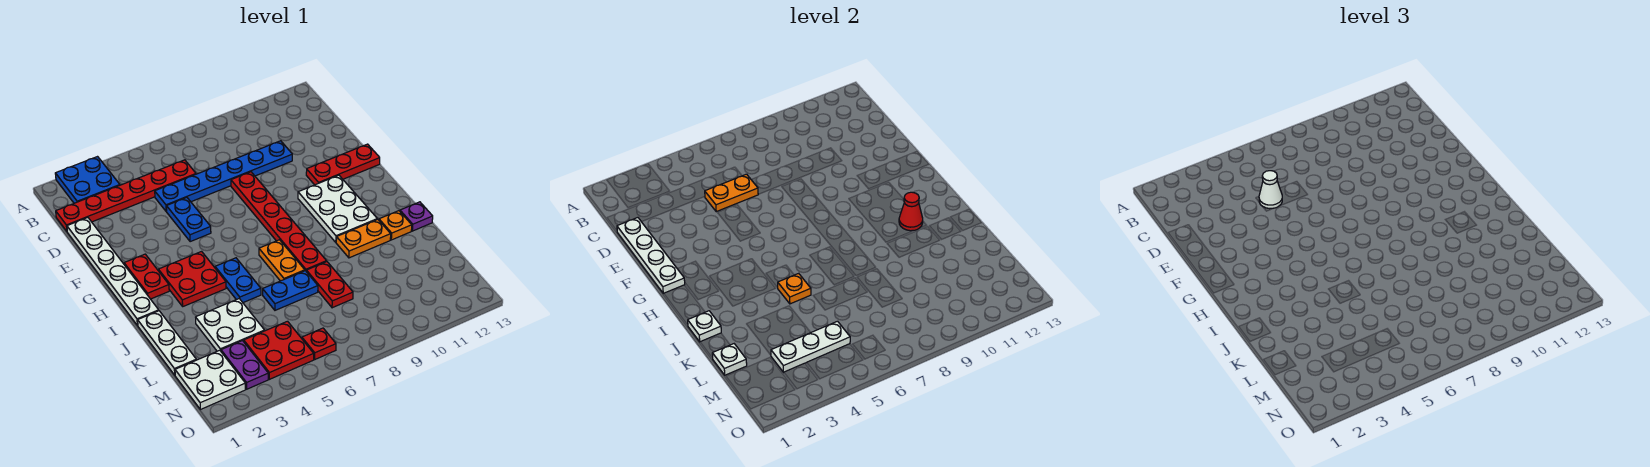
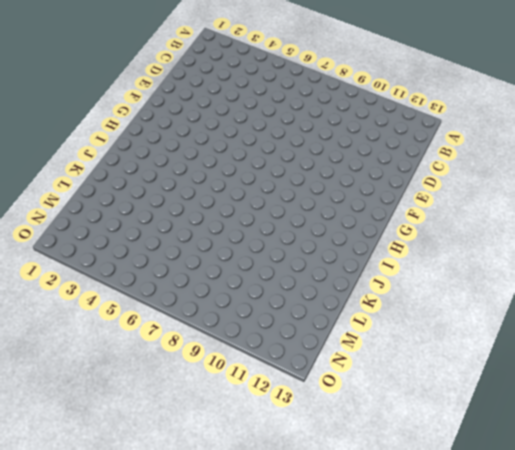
none -> blue 2x2 plate [55,157,120,203]
none -> red 1x6 plate [56,160,196,231]
none -> white 1x6 plate [67,218,159,326]
none -> blue 1x6 plate [155,141,292,211]

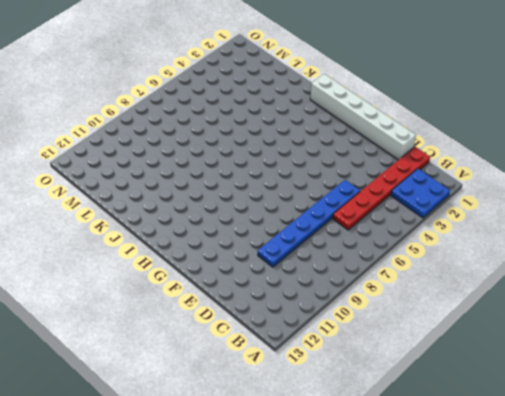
white 1x6 brick [310,74,416,160] -> white 1x6 plate [67,218,159,326]
none -> blue 1x2 plate [166,198,211,242]
none -> red 1x6 plate [231,172,326,271]
none -> red 1x3 plate [306,144,380,185]
none -> red 1x2 plate [124,254,169,299]

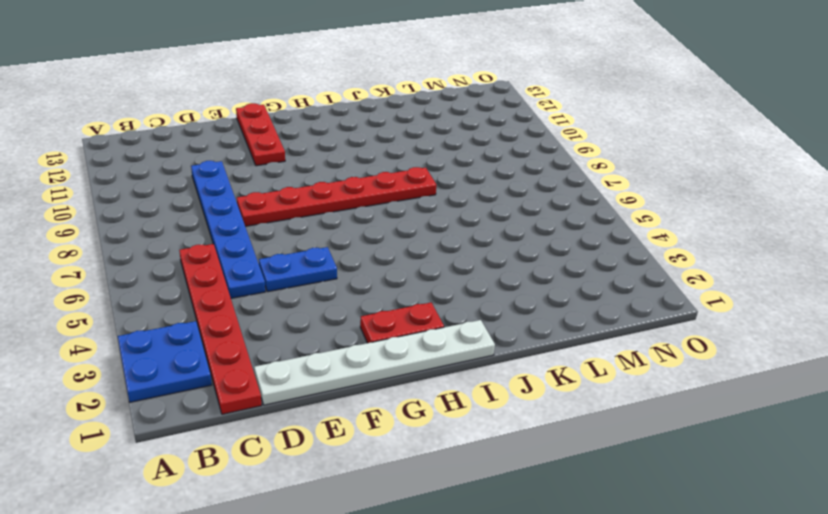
none -> white 2x3 plate [298,175,377,242]
none -> red 2x2 plate [158,252,226,306]
none -> blue 1x2 plate [215,258,261,303]
none -> orange 1x2 plate [259,240,305,281]

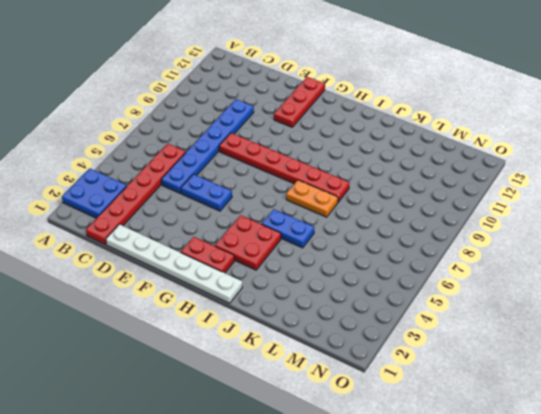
none -> white 2x3 plate [298,175,377,242]
none -> white 1x3 plate [138,311,196,375]
none -> orange 1x2 plate [336,219,391,258]
none -> orange 1x1 plate [379,211,412,240]

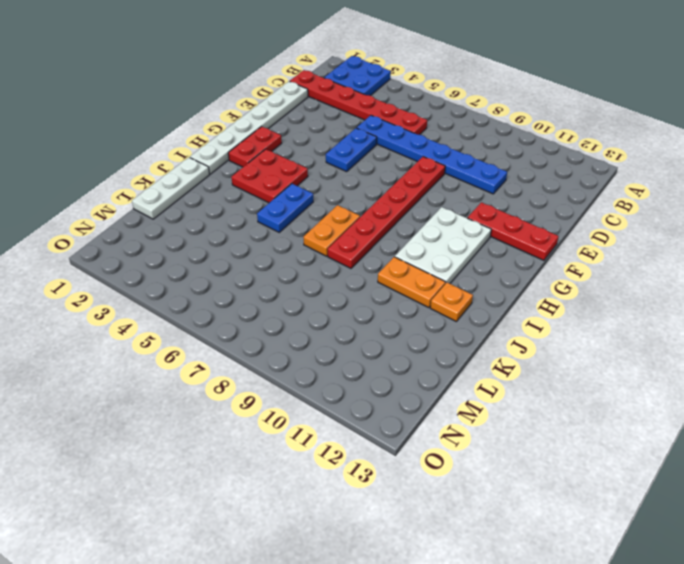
none -> purple 1x1 plate [400,202,433,231]
none -> white 2x2 plate [196,299,265,351]
none -> blue 1x2 plate [263,271,318,310]
none -> red 1x2 plate [306,262,353,308]

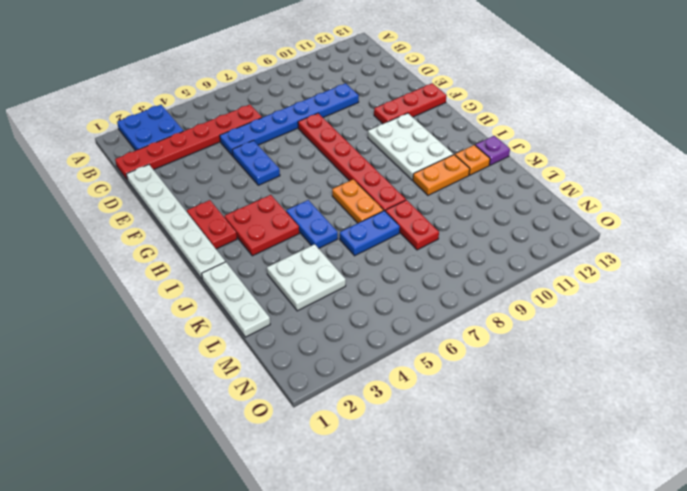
none -> white 2x2 plate [175,350,246,410]
none -> purple 1x2 plate [221,341,268,389]
none -> red 2x2 plate [244,321,314,379]
none -> red 1x1 plate [302,328,336,359]

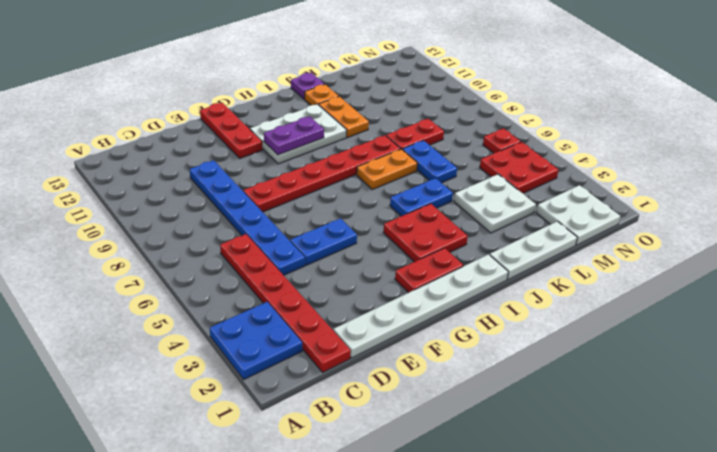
purple 1x2 plate [264,116,324,155] -> purple 1x2 plate moved to [221,341,268,389]
none -> white 1x4 plate [617,218,685,293]
none -> orange 1x2 plate [705,174,758,212]
none -> red 1x1 cone [899,192,923,231]
none -> white 1x1 plate [688,311,721,342]

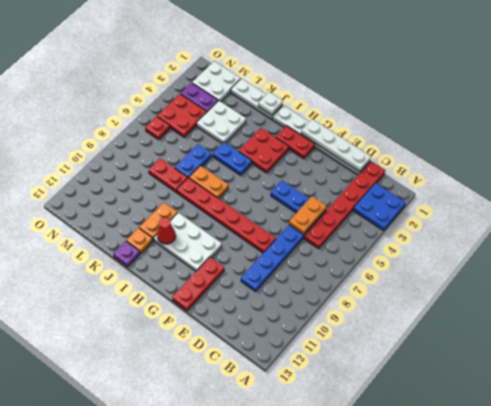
none -> orange 1x1 plate [778,273,811,304]
none -> white 1x1 plate [712,344,747,375]
none -> white 1x3 plate [771,321,850,372]
none -> white 1x1 cone [1259,171,1282,209]

